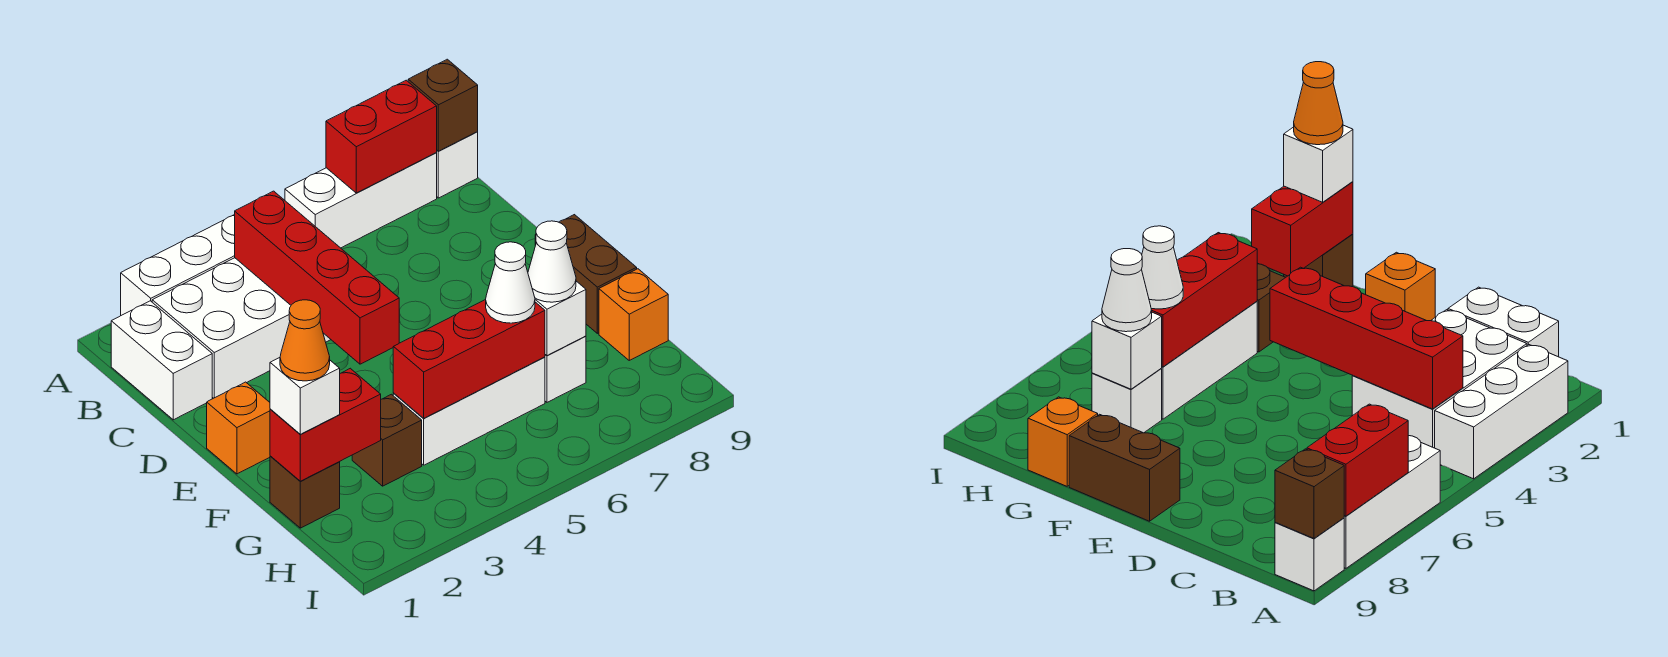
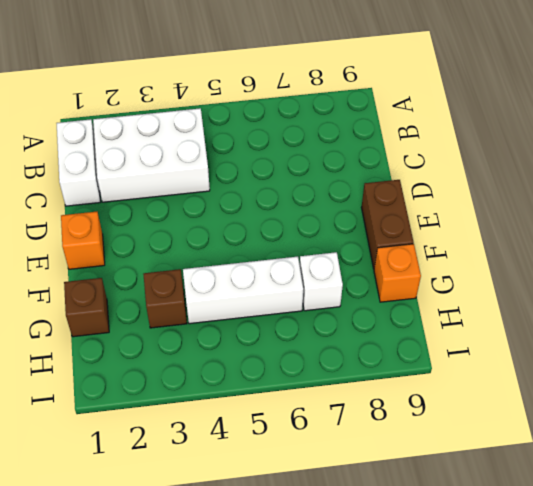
none -> white 1x3 brick [121,215,235,315]
none -> white 1x3 brick [285,153,437,248]
none -> white 1x1 brick [436,132,478,198]

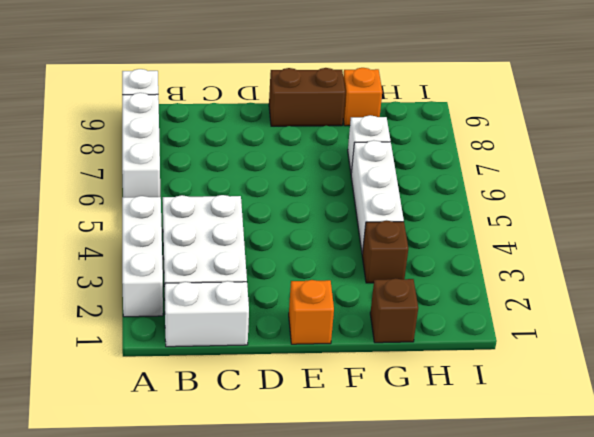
none -> red 1x2 brick [326,80,437,193]
none -> brown 1x1 brick [408,59,478,151]
none -> red 1x4 brick [235,191,399,364]

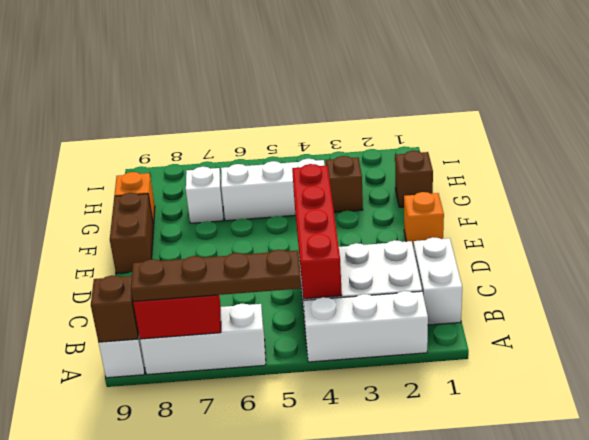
brown 1x4 plate [131,250,301,301] -> none
none -> red 1x2 brick [270,368,381,481]
none -> red 1x3 brick [393,299,545,418]
none -> white 1x1 brick [535,281,586,356]

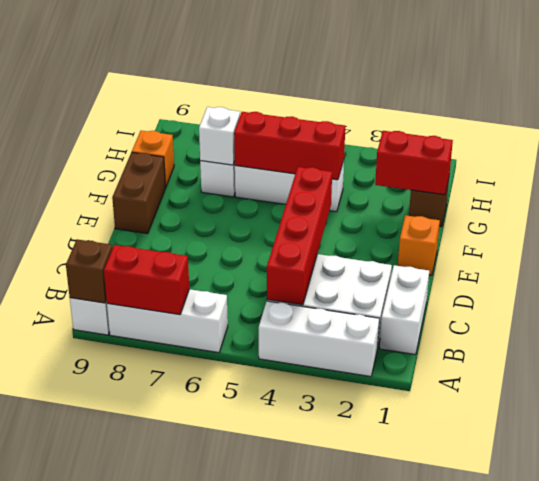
none -> brown 1x1 brick [352,394,422,486]
none -> white 1x1 brick [270,358,340,435]
none -> white 1x1 cone [486,242,535,323]

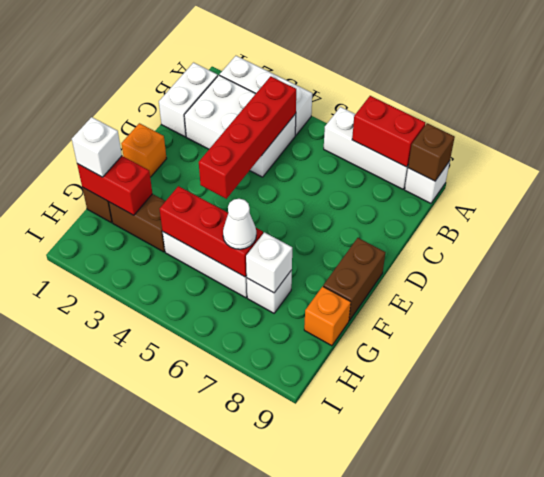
brown 1x2 brick [109,194,165,252] -> brown 1x1 brick [352,394,422,486]
none -> white 1x1 cone [528,221,576,302]
none -> orange 1x1 cone [280,300,330,381]

